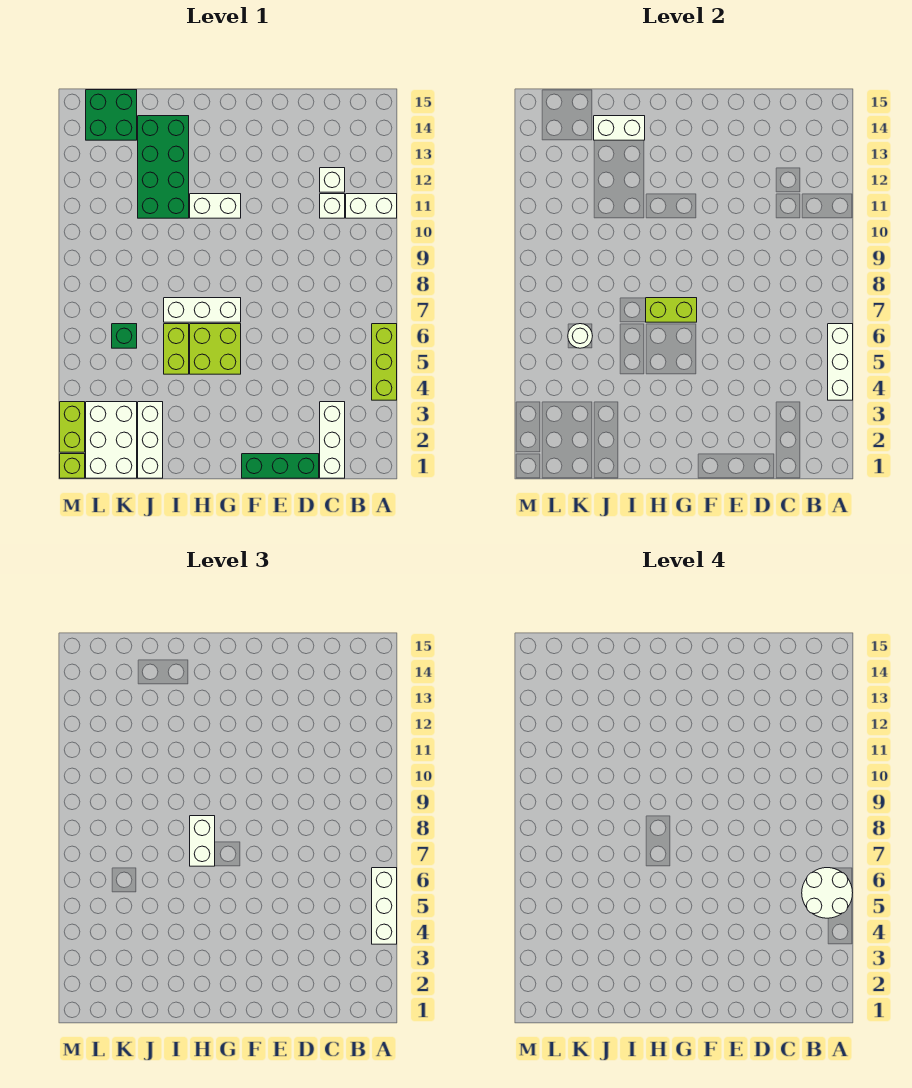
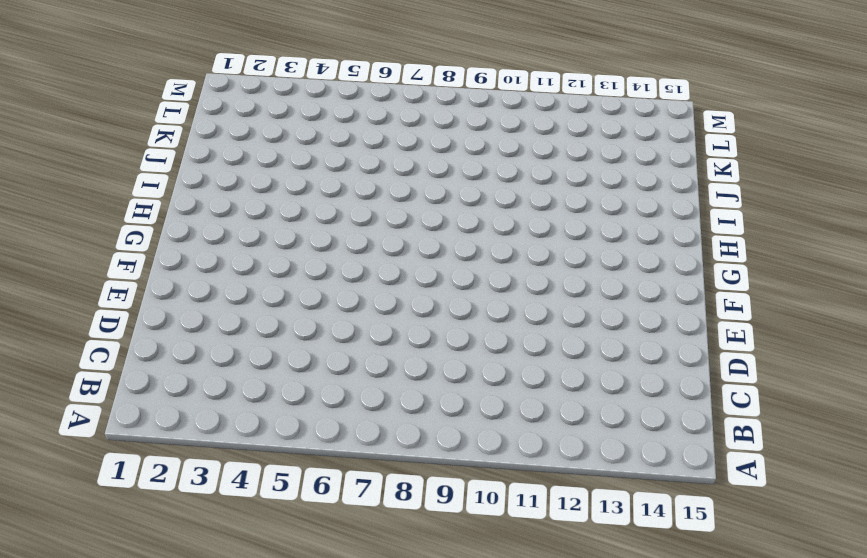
none -> lime 1x3 brick [372,324,397,400]
none -> white 1x2 brick [346,194,397,218]
none -> white 1x3 brick [320,402,345,478]

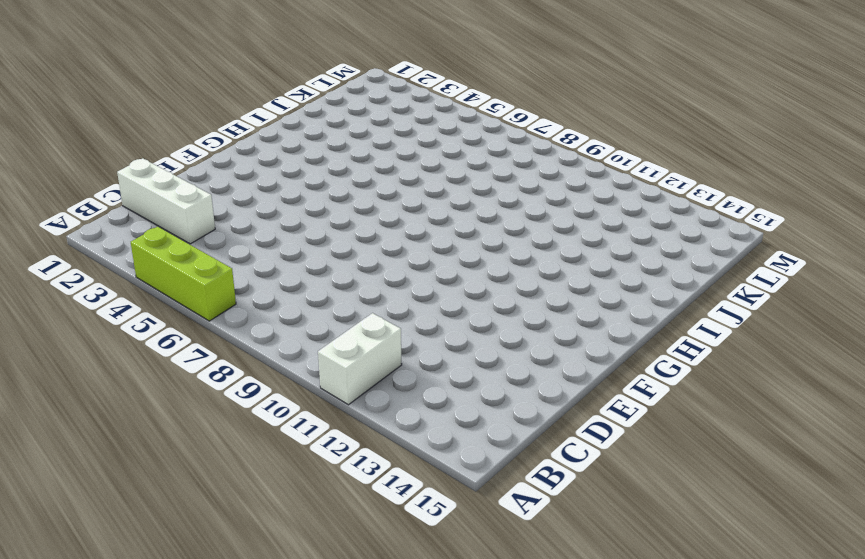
none -> white 1x1 brick [320,194,345,218]
none -> white 1x1 brick [320,168,345,192]
none -> green 1x3 brick [242,454,319,478]

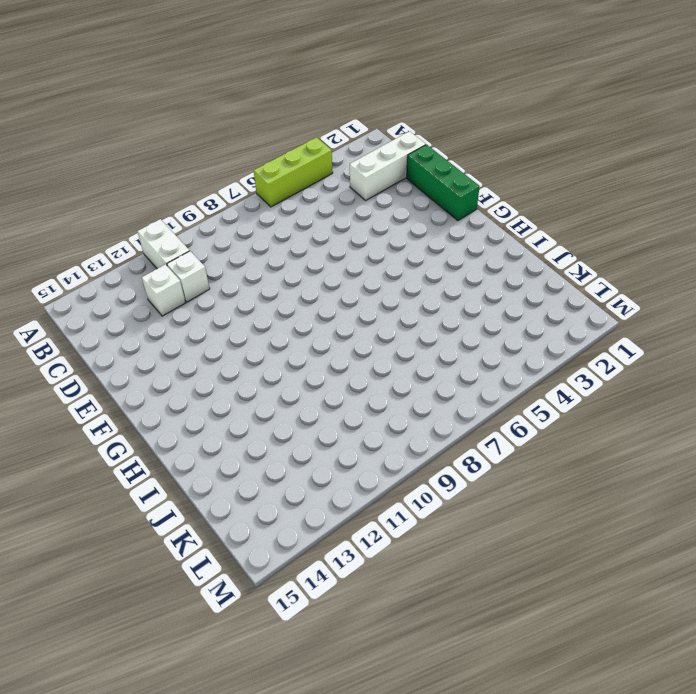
none -> lime 2x2 brick [190,324,241,374]
none -> white 1x3 brick [164,298,241,322]
none -> white 1x2 brick [190,194,241,218]

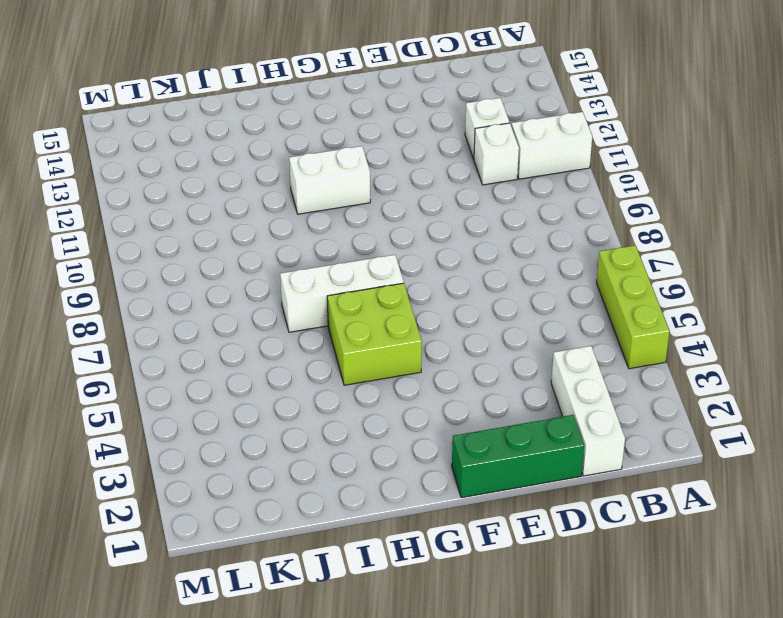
none -> lime 1x2 brick [164,324,189,374]
none -> green 2x4 brick [138,116,189,218]
none -> white 1x3 brick [138,402,163,478]

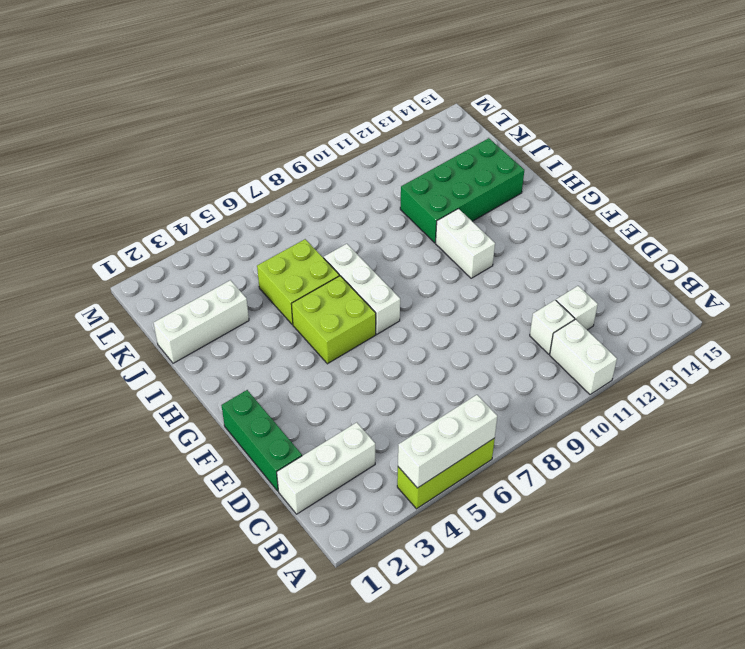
lime 2x2 brick [257,239,339,324] -> lime 1x2 brick [164,324,189,374]
none -> white 2x3 brick [86,402,137,478]
none -> green 1x1 brick [112,324,137,348]
none -> green 2x2 brick [86,90,137,140]

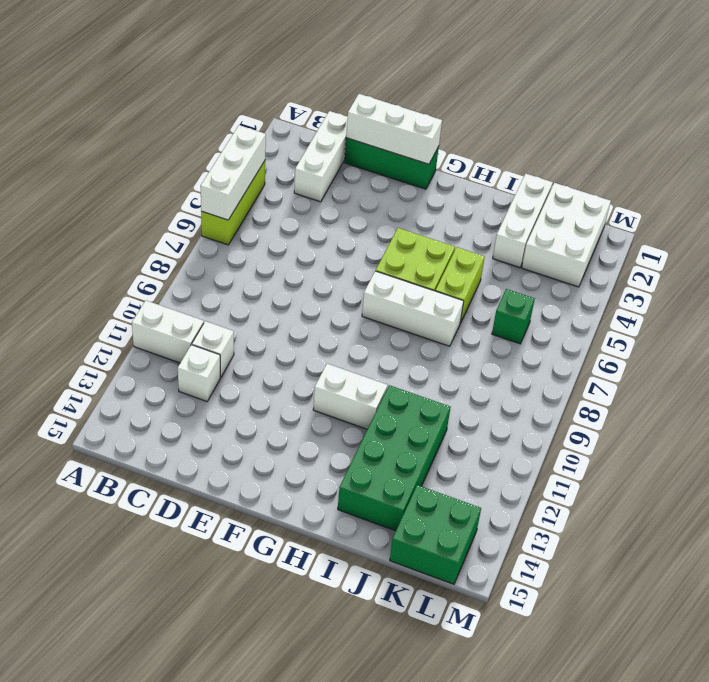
white 1x3 brick [346,94,442,164] -> white 1x3 brick turned to [372,868,397,944]
none -> lime 1x1 brick [60,454,85,478]
none -> lime 1x2 brick [60,402,85,452]
none -> lime 1x2 brick [646,298,697,322]

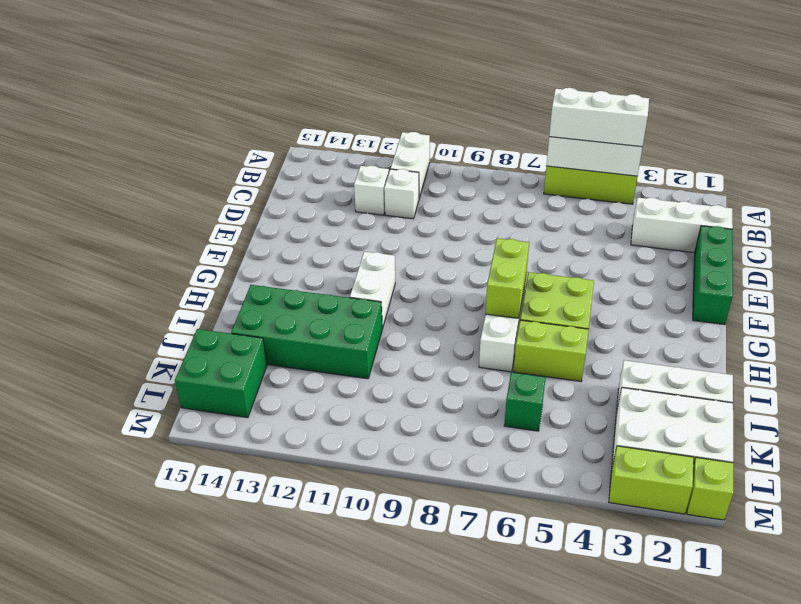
none -> white 1x2 brick [594,116,645,140]
none -> white 1x1 round brick [568,324,592,348]
none -> white 1x2 brick [190,816,215,866]

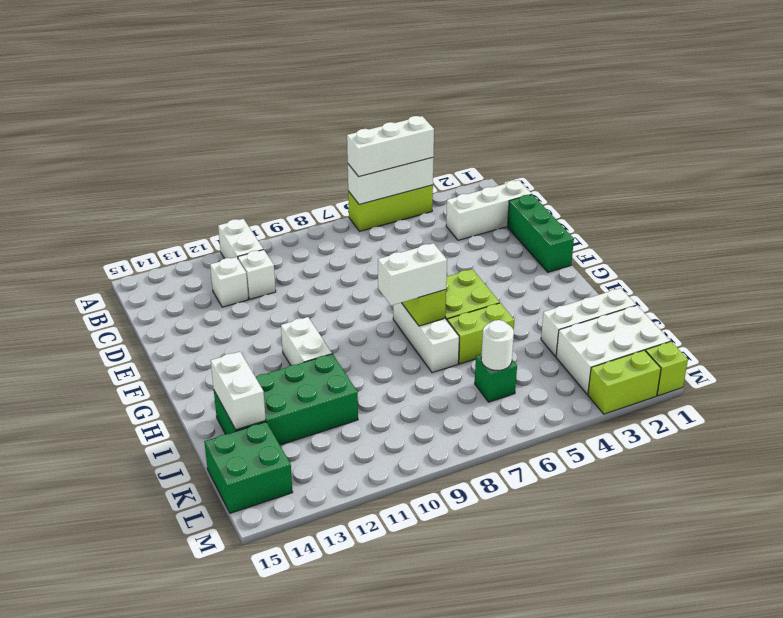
none -> white 2x2 round brick [802,868,853,918]

